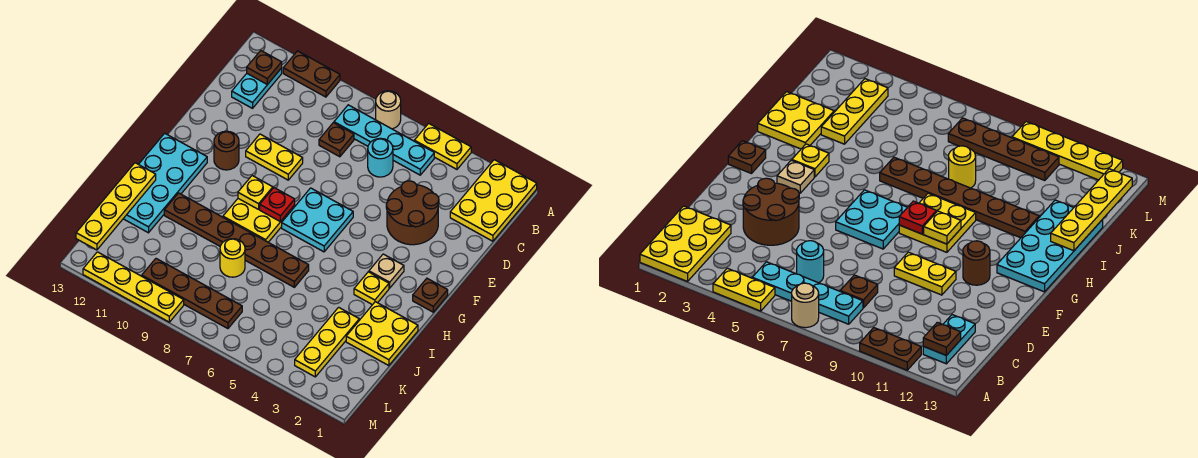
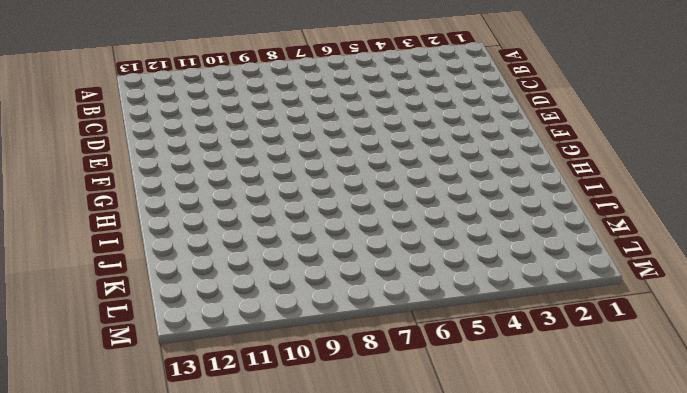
none -> yellow 2x3 plate [450,160,537,241]
none -> yellow 1x2 plate [414,123,471,169]
none -> tan 1x1 round brick [376,91,401,129]

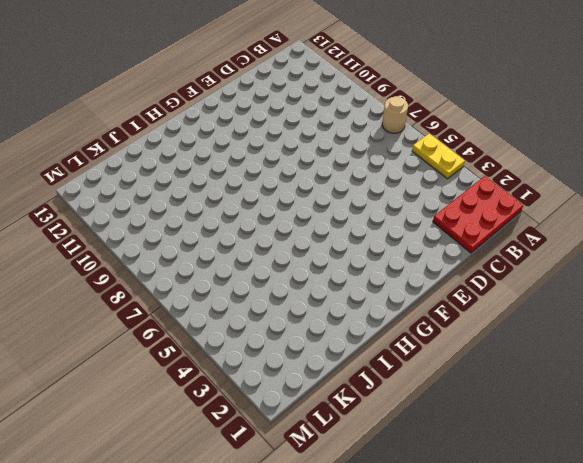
red 2x3 plate [433,176,523,253] -> yellow 2x3 plate [450,160,537,241]
none -> brown 1x2 plate [283,51,340,97]
none -> cyan 1x4 plate [334,105,434,175]
none -> cyan 1x2 plate [232,68,282,108]

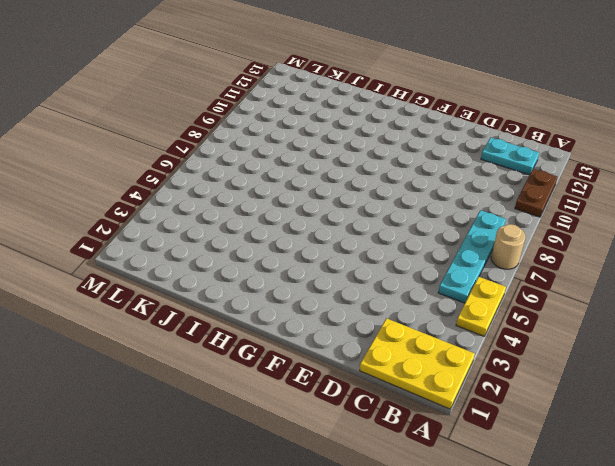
none -> cyan 1x1 round brick [368,138,393,177]
none -> brown 1x1 plate [319,123,354,157]
none -> brown 2x2 round brick [386,181,439,245]

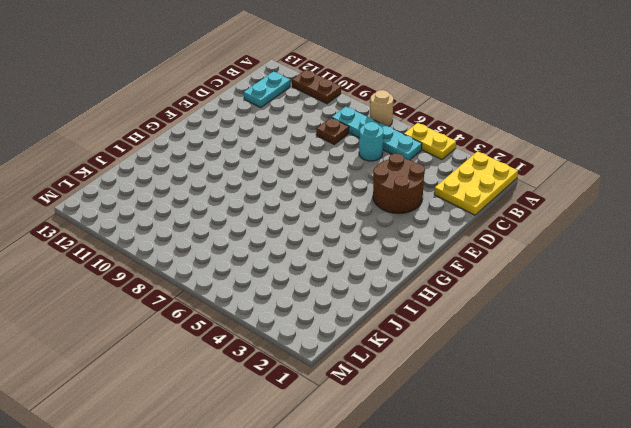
none -> yellow 1x2 plate [246,134,303,180]
none -> cyan 2x2 plate [282,188,353,252]
none -> brown 1x1 round brick [214,131,239,170]

